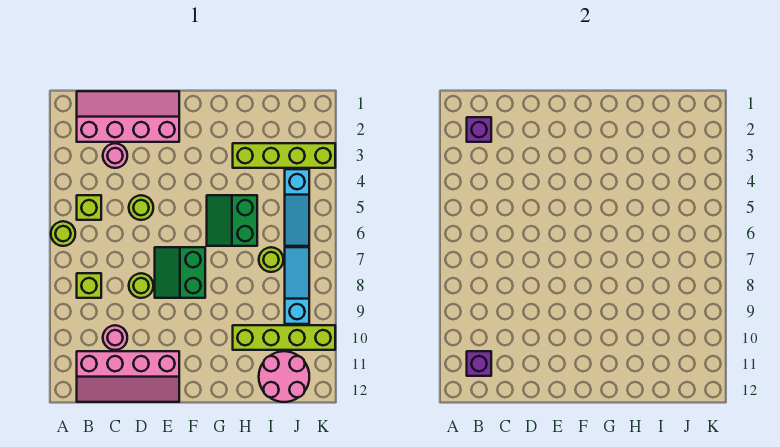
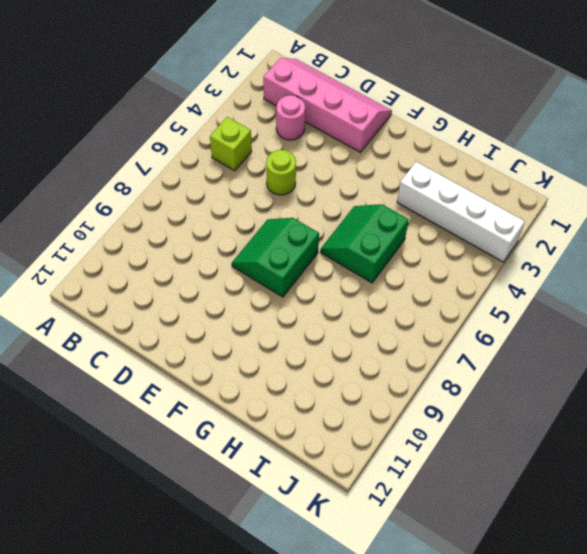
white 1x4 brick [397,162,525,262] -> lime 1x4 brick [233,143,335,168]
none -> lime 1x1 round brick [51,221,75,246]
none -> lime 1x1 brick [77,273,101,298]
none -> pink 2x4 slope [77,351,179,402]

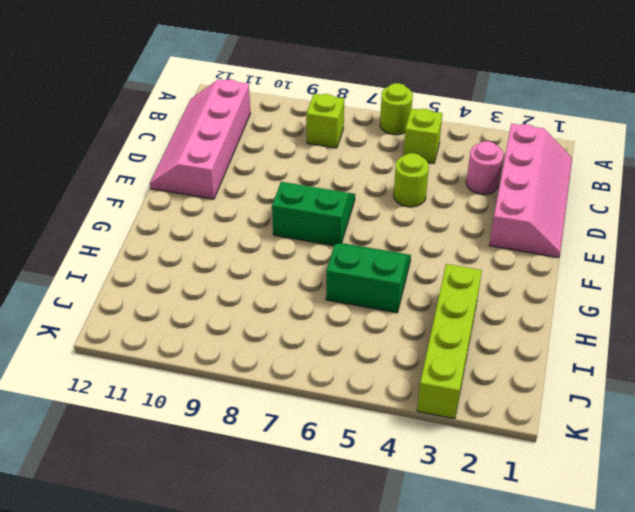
none -> pink 1x1 round brick [103,325,127,350]
none -> lime 1x1 round brick [129,273,153,298]
none -> lime 1x4 brick [233,325,335,350]

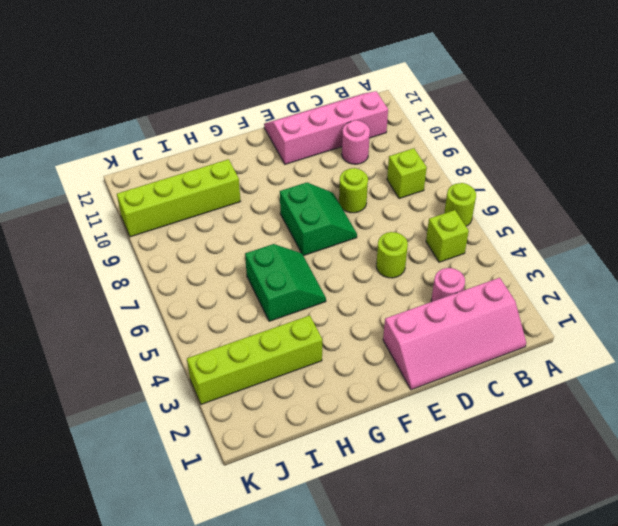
none -> lime 1x1 round brick [259,247,283,272]
none -> pink 2x2 round brick [259,351,309,402]
none -> cyan 1x3 slope [285,169,309,246]

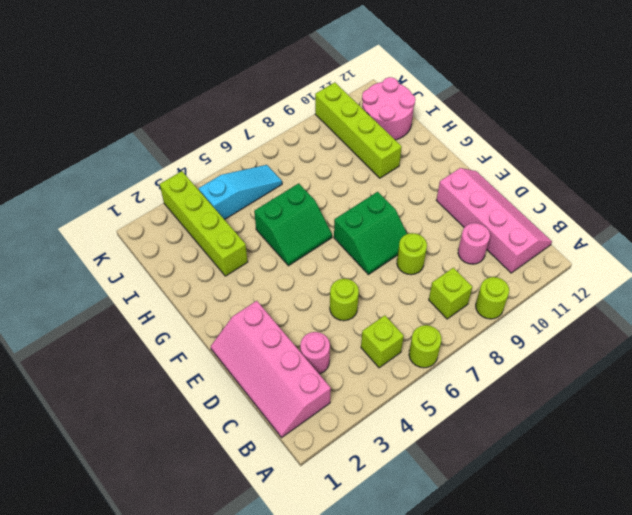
lime 1x1 round brick [476,277,509,319] -> lime 1x1 round brick moved to [259,247,283,272]
none -> cyan 1x3 slope [285,247,309,324]
none -> purple 1x1 brick [467,117,491,142]
none -> purple 1x1 brick [467,351,491,376]

